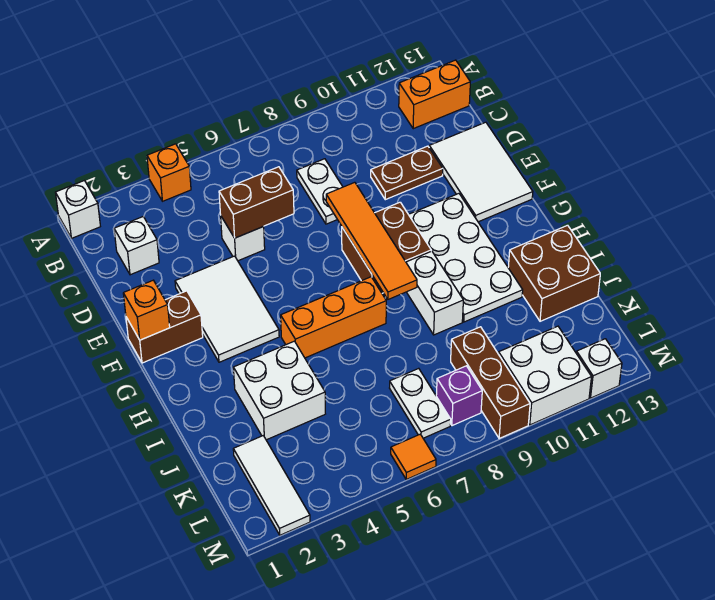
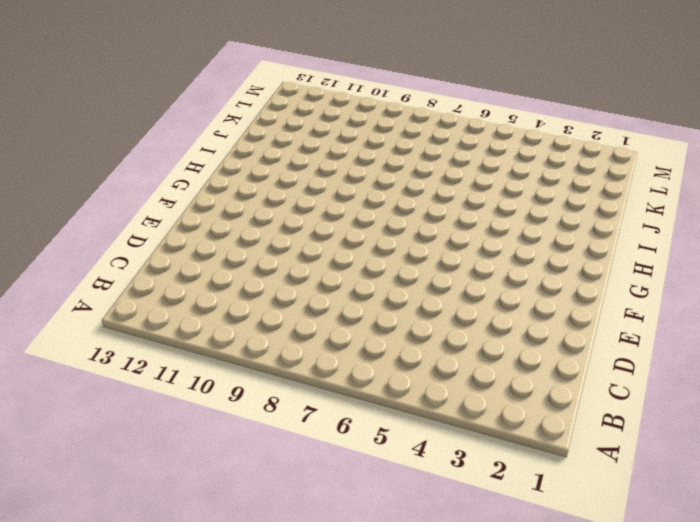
none -> white 1x1 brick [55,181,100,238]
none -> orange 1x1 brick [147,144,191,201]
none -> orange 1x2 brick [399,60,470,129]

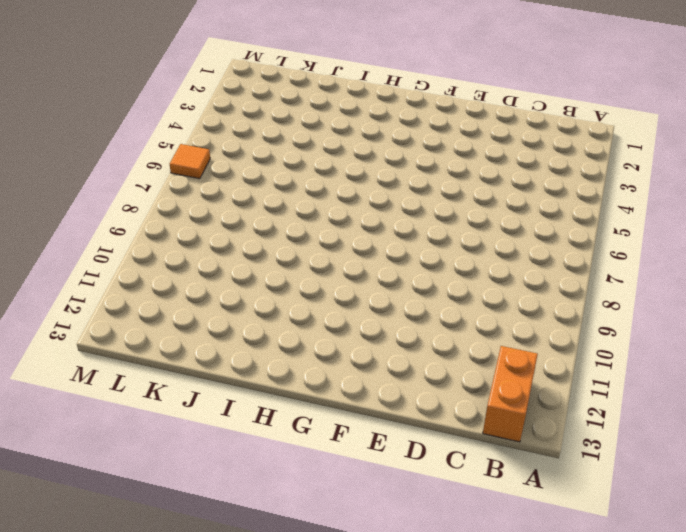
none -> white 1x1 brick [55,181,100,238]
none -> orange 1x1 brick [147,144,191,201]
none -> white 1x1 brick [114,217,159,275]

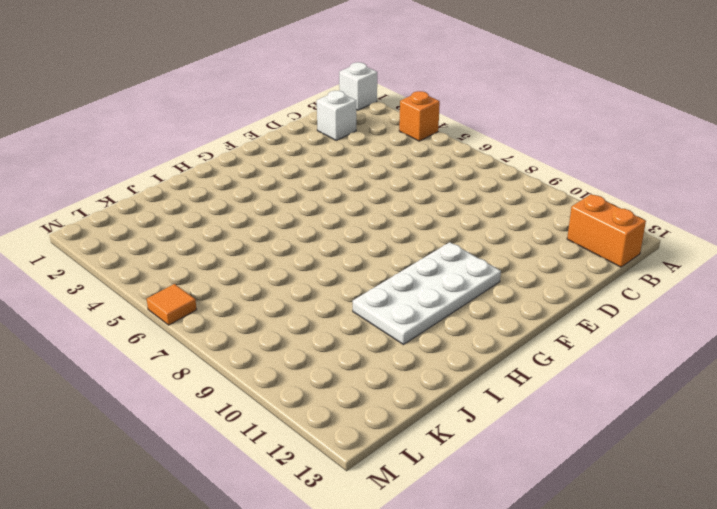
none -> white 1x2 plate [297,159,343,224]
none -> white 1x1 brick [221,217,265,261]
none -> brown 1x2 plate [371,146,443,200]

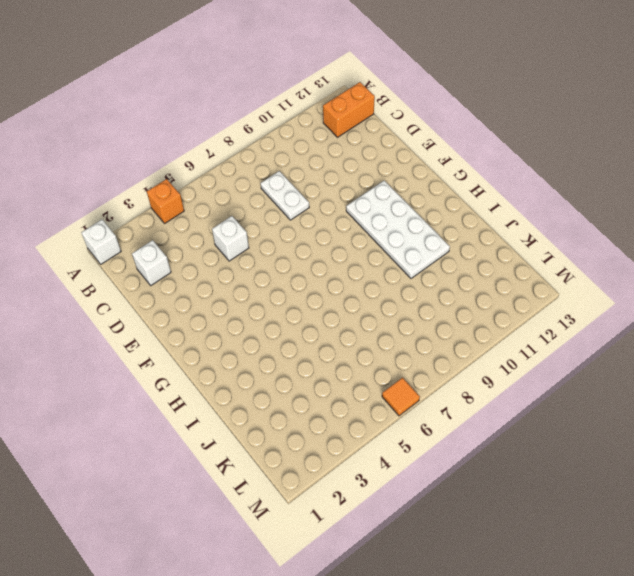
none -> brown 1x2 plate [371,146,443,200]
none -> white 2x3 tile [429,122,533,222]
none -> white 2x3 tile [175,256,279,362]

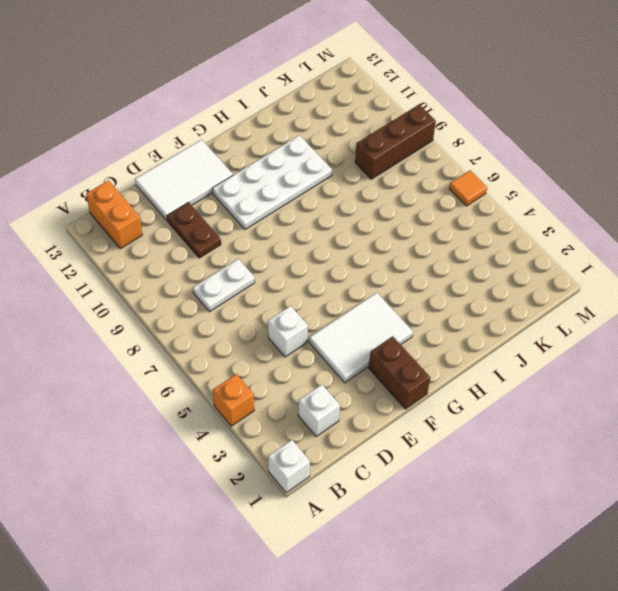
none -> brown 2x2 brick [342,202,431,293]
none -> orange 1x3 brick [281,277,386,358]
none -> white 1x2 brick [406,251,463,335]

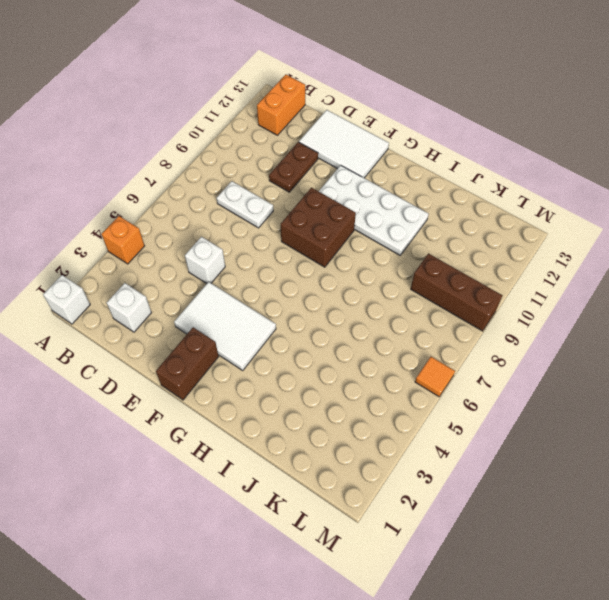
none -> orange 1x3 brick [281,277,386,358]
none -> white 1x2 brick [406,251,463,335]
none -> white 2x2 brick [233,341,325,440]

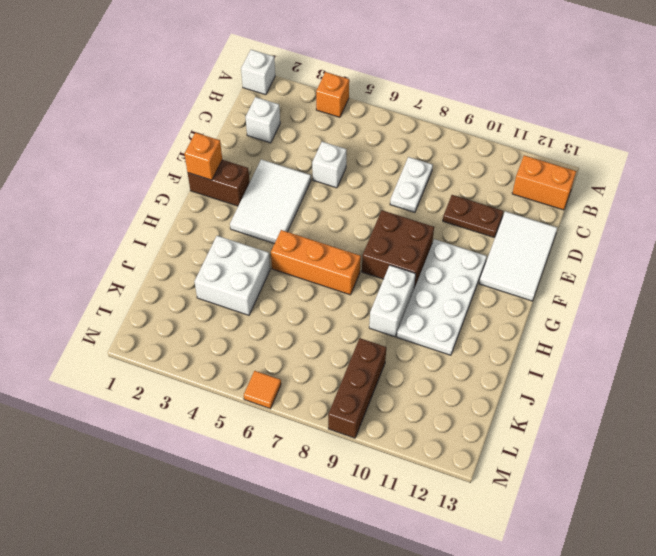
none -> brown 2x2 brick [508,225,600,321]
none -> white 1x3 tile [233,436,310,535]
none -> white 1x2 plate [390,368,451,438]

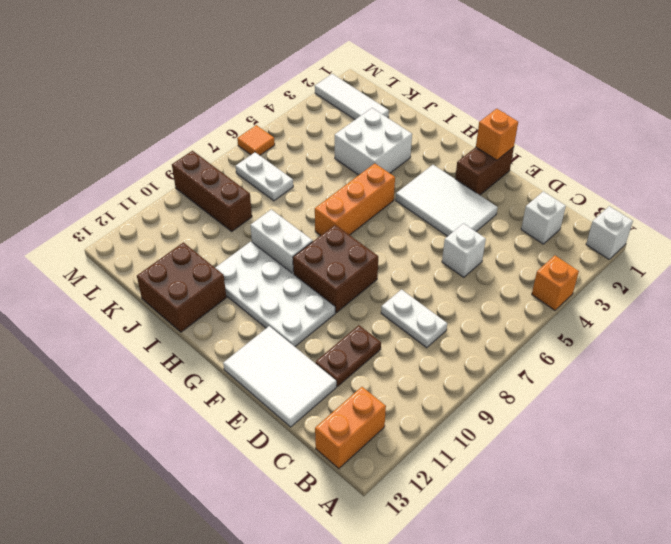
none -> purple 1x1 brick [436,366,482,426]
none -> white 2x2 brick [499,326,591,425]
none -> white 1x1 brick [576,339,622,398]

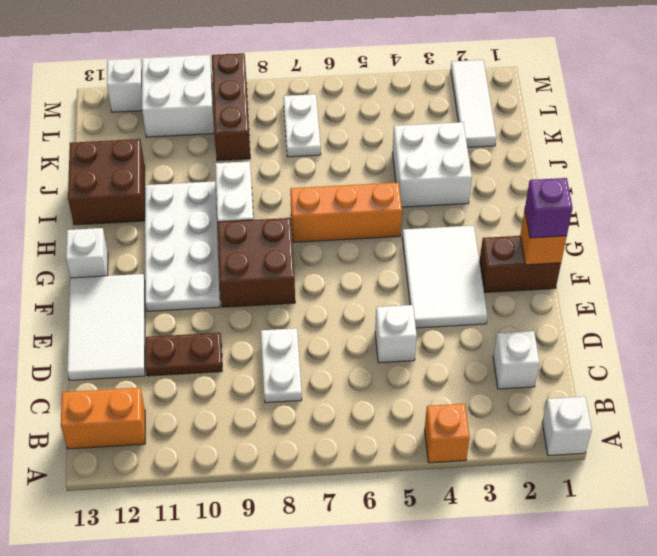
purple 1x1 brick [525,178,573,238] -> purple 1x1 brick moved to [436,366,482,426]
white 1x1 brick [66,228,108,278] -> none
none -> orange 1x1 tile [391,434,436,479]
none -> brown 1x2 brick [219,167,294,238]
none -> orange 1x4 tile [326,182,417,299]

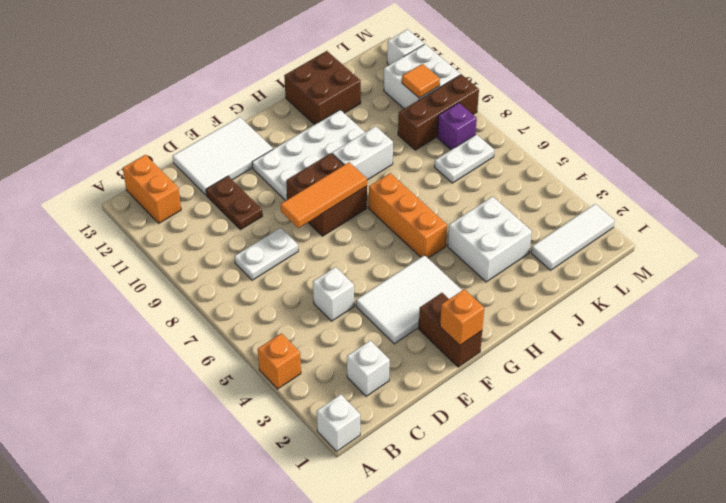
orange 1x3 tile [281,162,367,228] -> orange 1x4 tile [326,182,417,299]
orange 1x1 tile [402,64,440,98] -> orange 1x1 tile moved to [391,434,436,479]
none -> brown 1x2 brick [219,167,294,238]

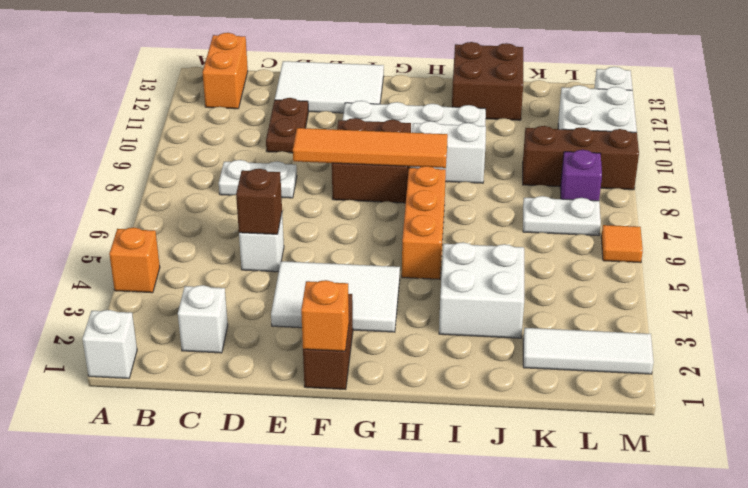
brown 1x1 brick [236,169,282,234] -> brown 1x2 brick [219,167,294,238]

